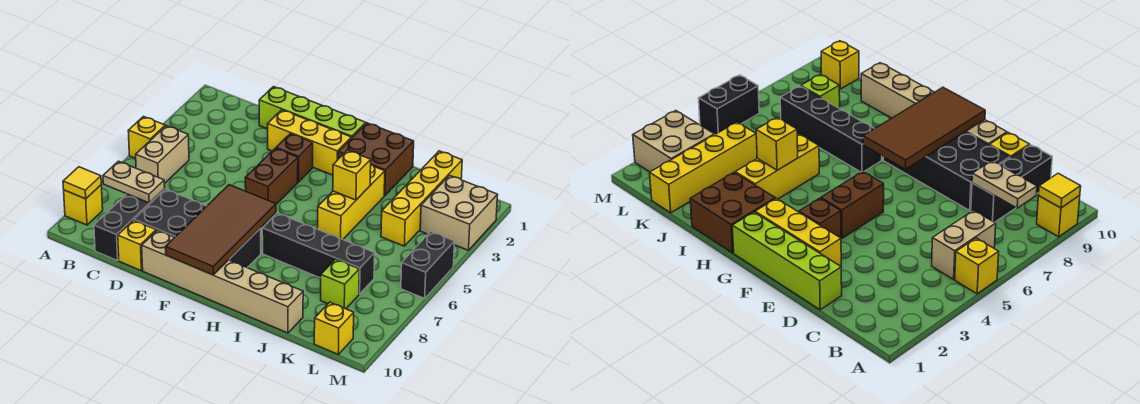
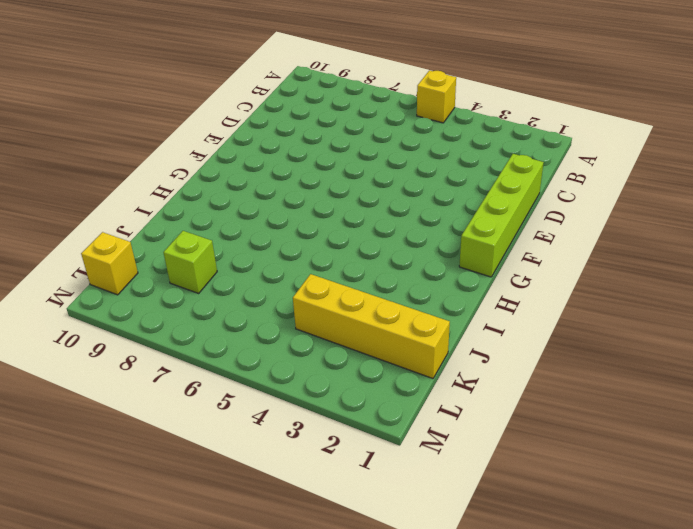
none -> yellow 1x1 brick [64,185,103,225]
none -> tan 1x2 brick [136,126,189,184]
none -> black 1x3 brick [94,189,165,261]

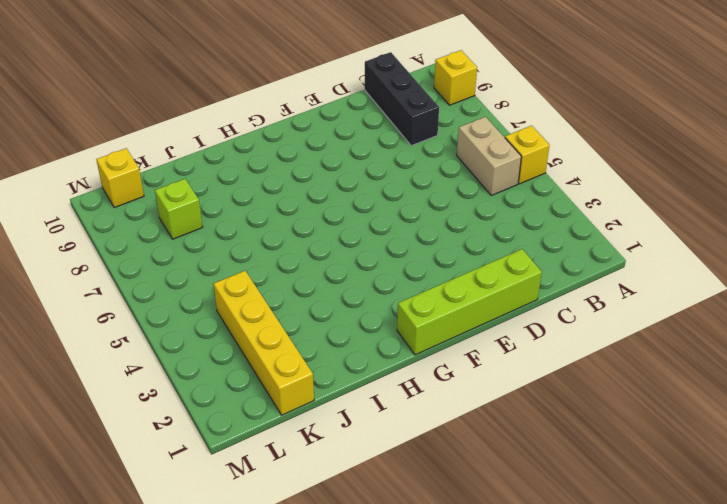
none -> black 2x4 brick [134,189,261,268]
none -> yellow 1x1 brick [118,220,156,271]
none -> yellow 1x3 brick [268,110,351,175]

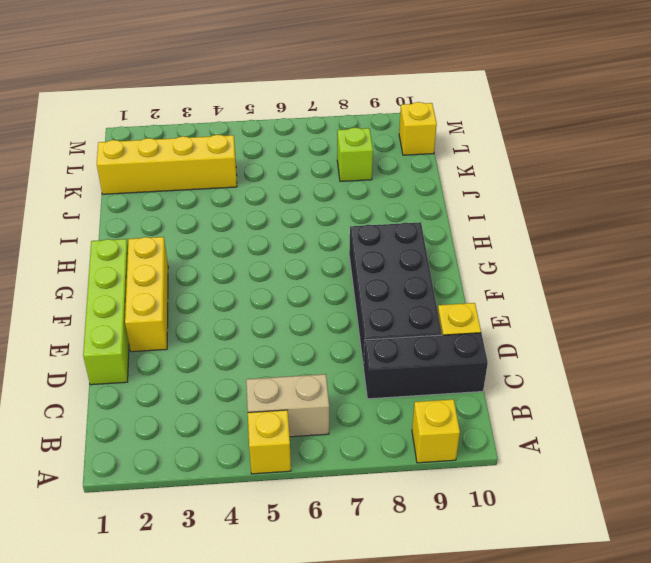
none -> tan 1x6 brick [142,230,303,333]
none -> brown 1x1 brick [276,134,313,182]
none -> brown 1x2 brick [245,148,298,204]

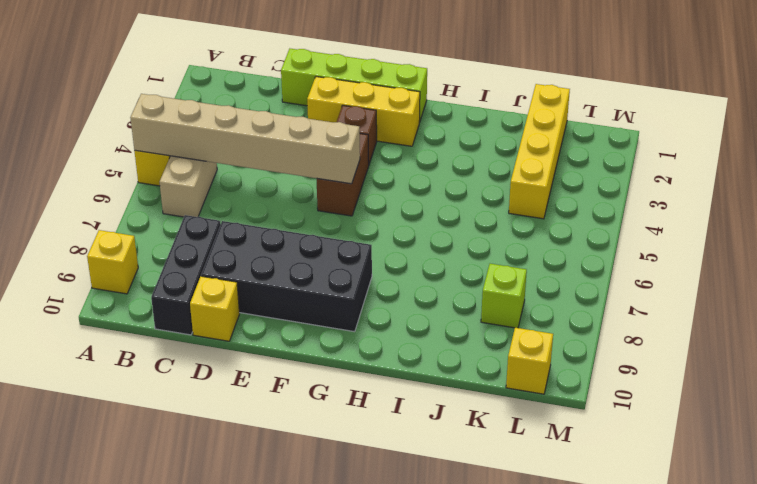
tan 1x6 brick [130,94,360,184] -> tan 1x6 brick moved to [142,230,303,333]
none -> brown 2x2 brick [338,123,414,196]
none -> black 1x4 brick [262,213,375,294]
none -> yellow 1x3 brick [317,165,385,240]

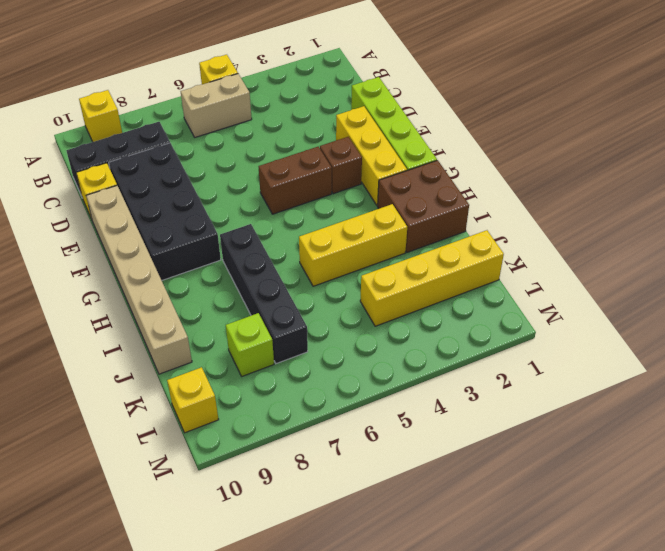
none -> tan 2x2 brick [420,175,498,250]
none -> black 1x2 brick [401,232,455,298]
none -> yellow 1x1 tile [63,167,101,199]

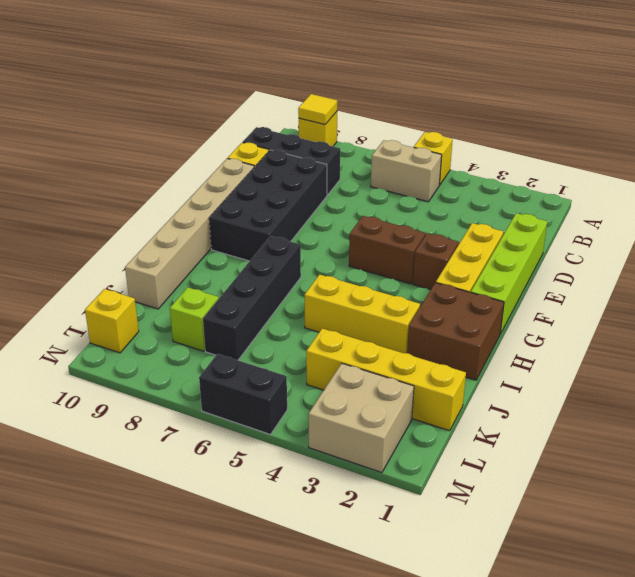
none -> tan 1x2 plate [103,161,165,203]
none -> brown 2x4 tile [166,185,276,275]
none -> yellow 1x1 brick [333,150,371,200]

